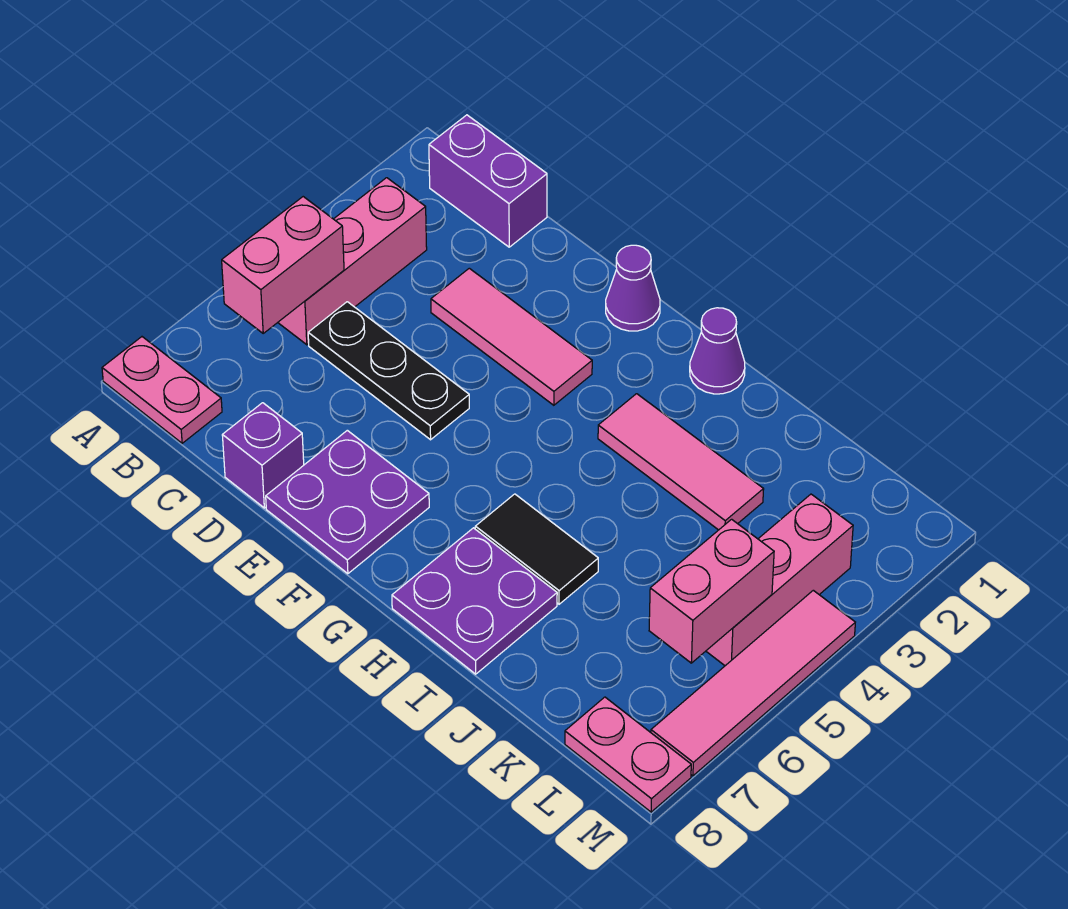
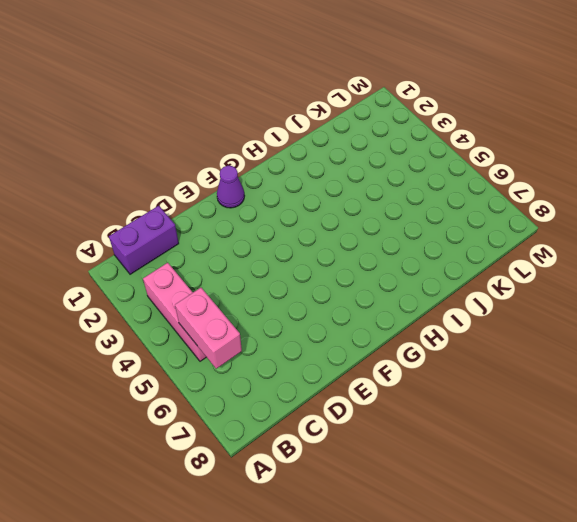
none -> pink 1x2 plate [102,337,222,443]
none -> black 1x3 plate [308,302,469,440]
none -> pink 1x3 tile [431,268,592,405]

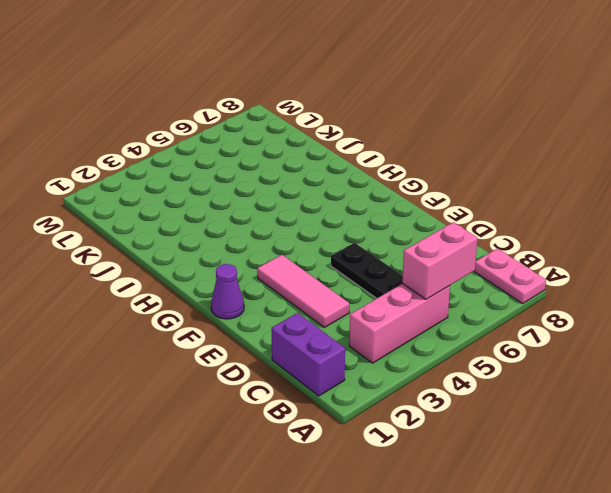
none -> purple 1x1 brick [222,403,304,508]
none -> purple 2x2 plate [266,430,429,574]
none -> purple 1x1 cone [690,308,745,394]

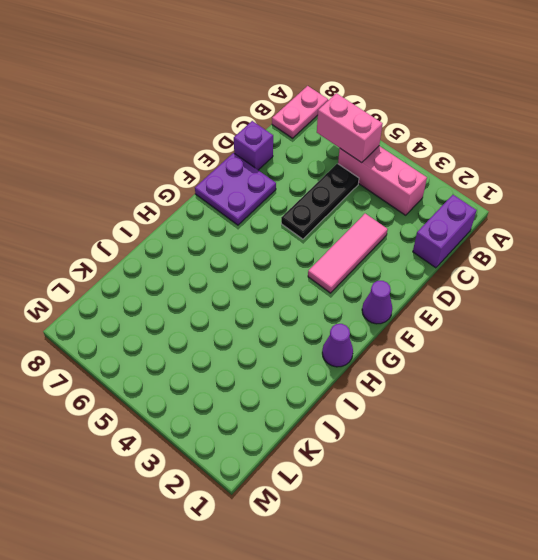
none -> pink 1x3 tile [598,394,764,530]
none -> black 1x2 tile [475,494,598,604]
none -> purple 2x2 plate [392,528,557,674]

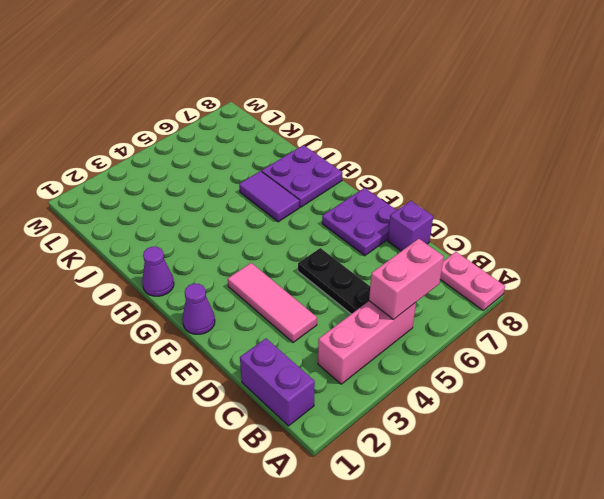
purple 1x2 tile [239,171,299,222] -> black 1x2 tile [475,494,598,604]
none -> pink 1x3 tile [598,394,764,530]
none -> pink 1x3 brick [706,494,853,666]
none -> pink 1x2 plate [565,697,691,812]

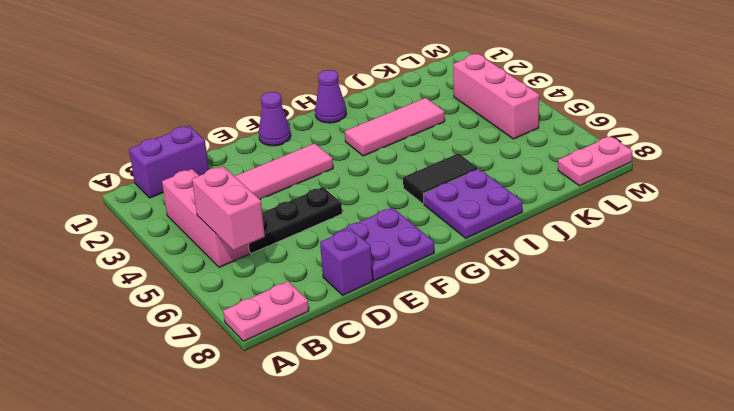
none -> pink 1x4 tile [651,590,855,776]
none -> pink 1x2 brick [649,519,774,663]

